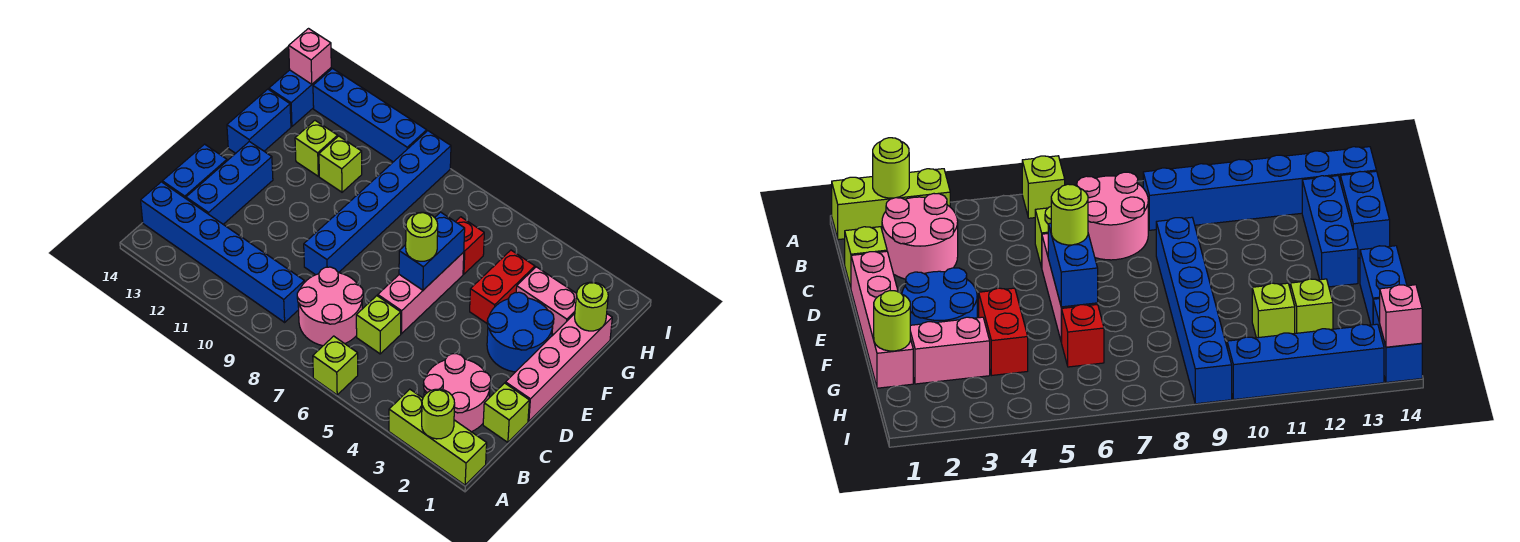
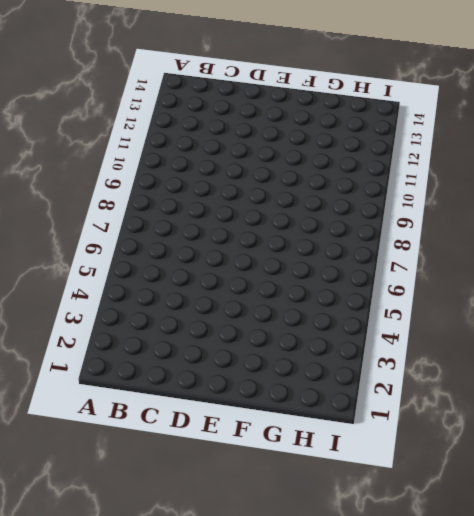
none -> lime 1x3 brick [389,389,487,485]
none -> lime 1x1 brick [313,336,358,395]
none -> pink 2x2 round brick [423,354,491,432]

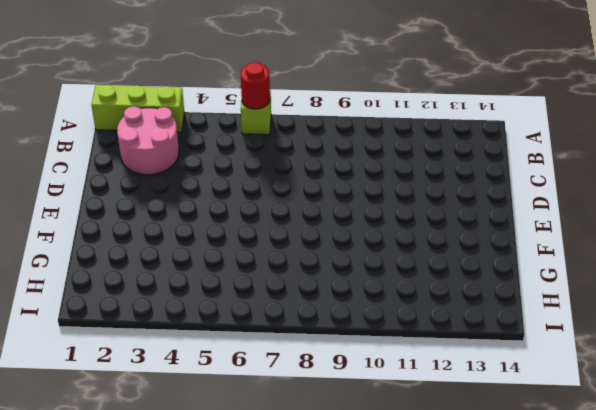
red 1x1 round brick [241,62,270,109] -> none
none -> pink 2x2 round brick [297,267,363,346]
none -> blue 1x6 brick [141,182,305,322]
none -> lime 1x1 brick [483,383,529,442]

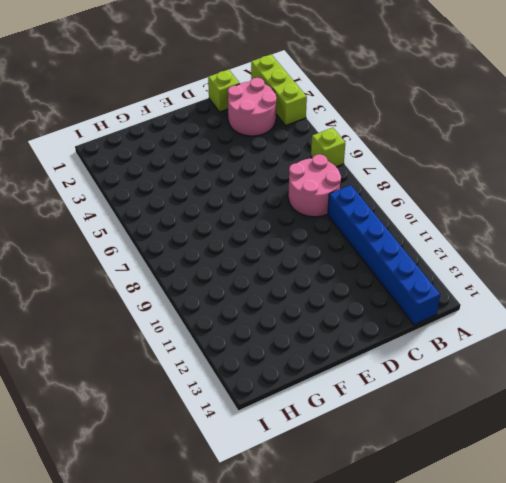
none -> lime 1x1 brick [356,296,401,354]
none -> blue 1x3 brick [186,142,273,224]
none -> blue 1x2 brick [162,144,227,198]

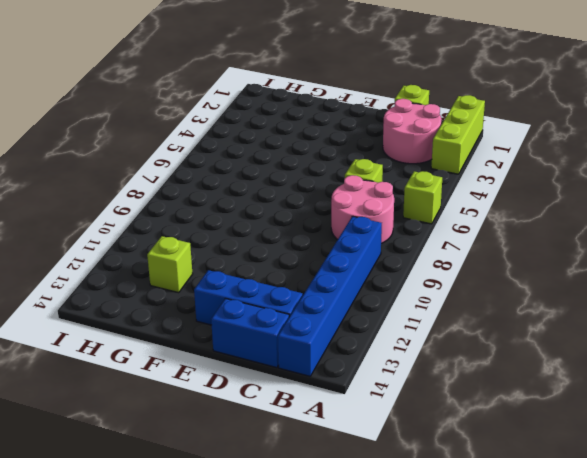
none -> pink 1x4 brick [505,314,612,421]
none -> pink 1x3 brick [378,252,464,334]
none -> blue 1x6 brick [304,131,451,275]

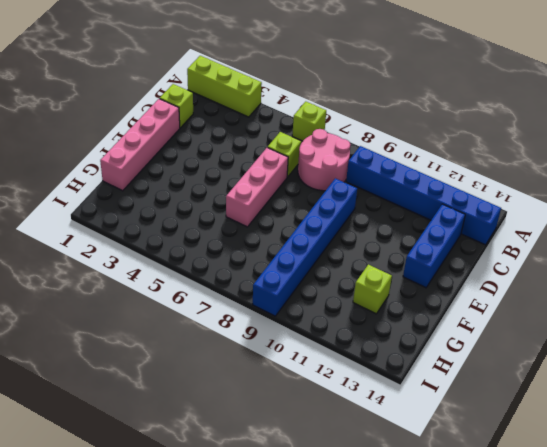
none -> pink 2x2 round brick [423,354,491,432]
none -> blue 1x2 brick [162,144,227,198]
none -> blue 2x2 round brick [487,292,554,372]

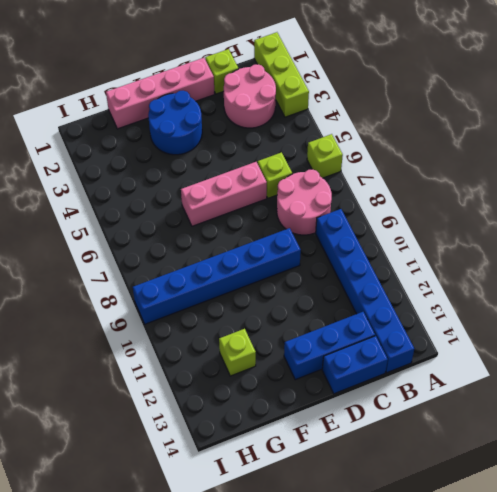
none -> red 1x2 brick [470,250,535,323]
none -> blue 1x2 brick [227,89,291,153]
none -> pink 1x2 brick [516,267,577,335]

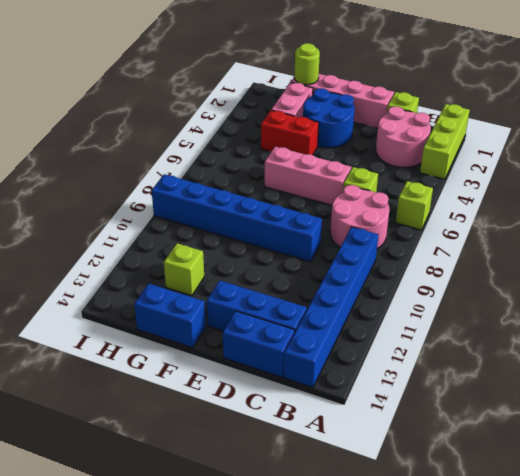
none -> red 1x1 brick [456,217,484,274]
none -> lime 1x1 brick [319,136,362,192]
none -> blue 1x2 brick [269,68,331,126]

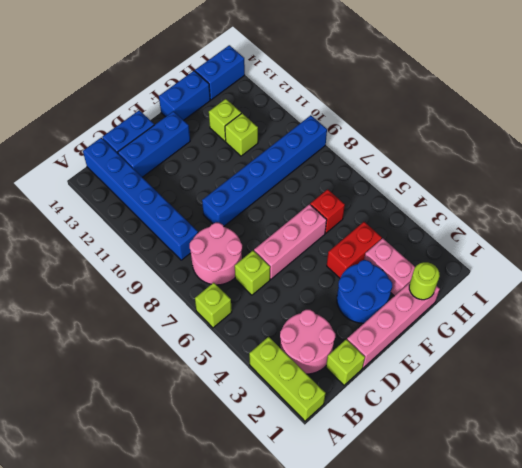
none -> blue 1x4 brick [313,69,427,162]
none -> lime 1x1 round brick [422,389,455,439]
none -> blue 1x2 brick [399,212,465,290]

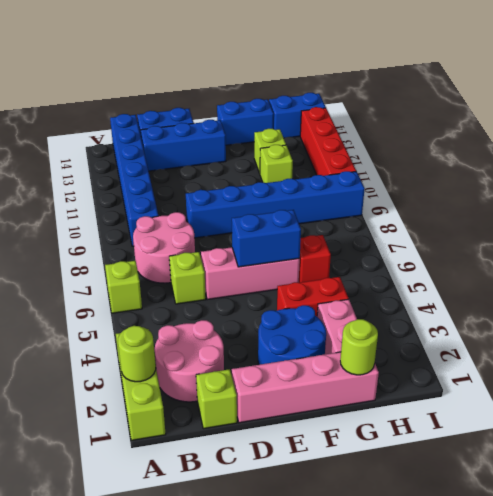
red 1x4 brick [300,107,356,176] -> blue 1x4 brick [313,69,427,162]
none -> pink 1x1 brick [289,29,331,84]
none -> lime 1x1 round brick [406,212,438,261]

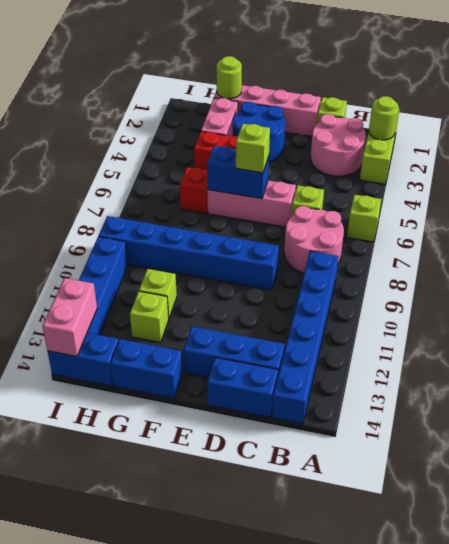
lime 1x1 brick [236,124,270,173] -> lime 1x1 round brick [406,212,438,261]
pink 1x2 brick [42,278,97,356] -> pink 1x1 brick [289,29,331,84]

